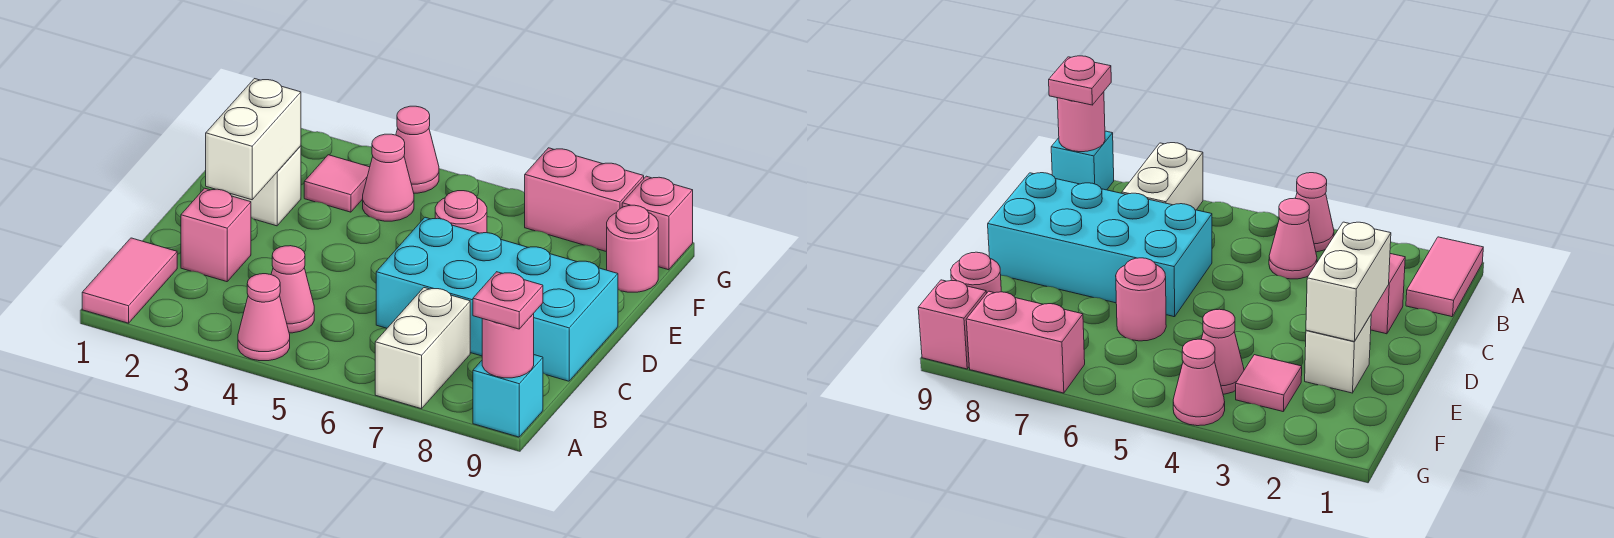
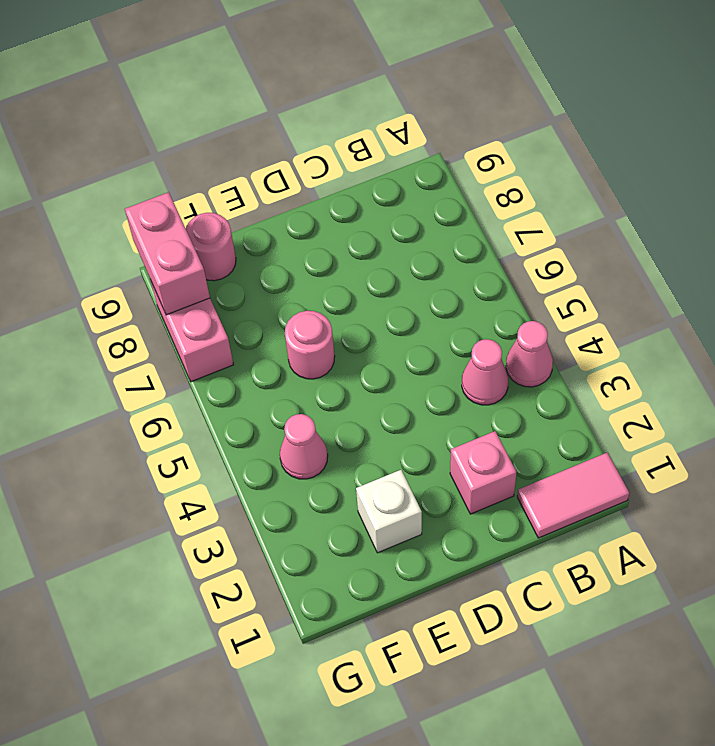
pink 1x2 brick [125,192,210,315] -> none
none -> white 1x2 brick [375,288,470,409]
none -> cyan 1x1 brick [473,355,543,437]
none -> cyan 2x4 brick [376,217,618,381]

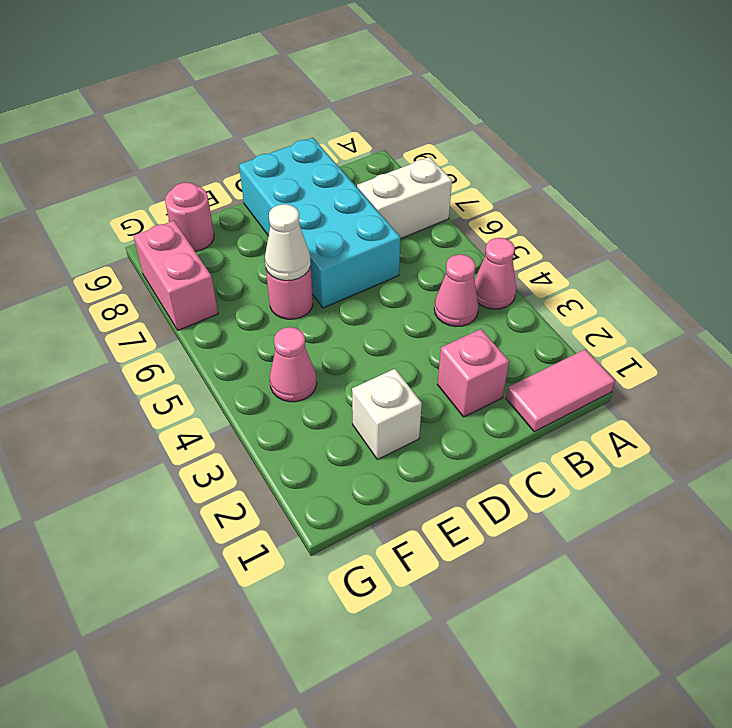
white 1x1 cone [265,204,311,281] -> none
none -> cyan 1x1 brick [473,355,543,437]
none -> pink 1x1 tile [304,155,370,212]
none -> pink 1x1 cone [396,106,439,193]

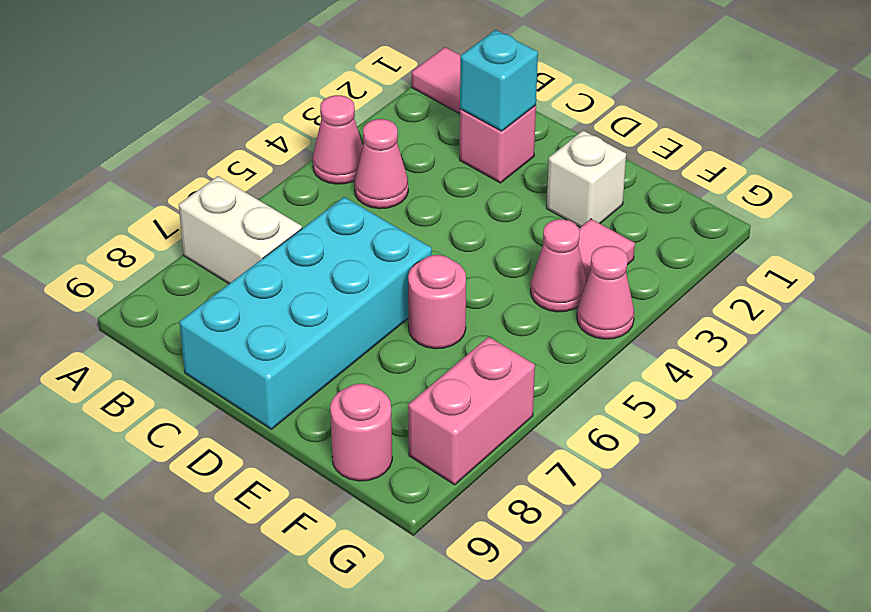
cyan 1x1 brick [460,30,538,131] -> cyan 1x1 brick moved to [473,355,543,437]
none -> pink 1x1 brick [622,176,693,270]
none -> pink 1x1 round brick [482,314,534,378]
none -> white 1x2 brick [206,79,301,200]

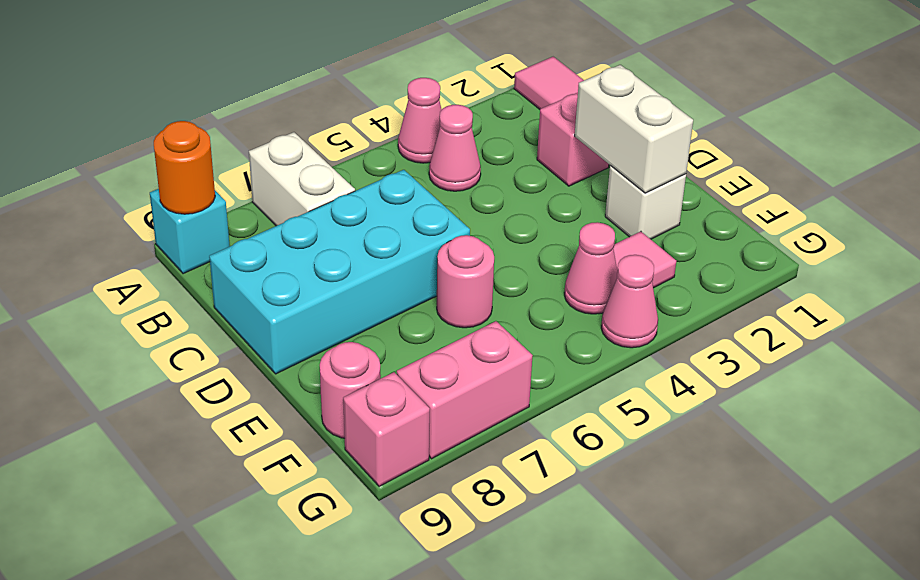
orange 1x1 round brick [154,121,215,214] -> pink 1x1 round brick [482,314,534,378]
none -> pink 1x1 plate [473,272,543,329]

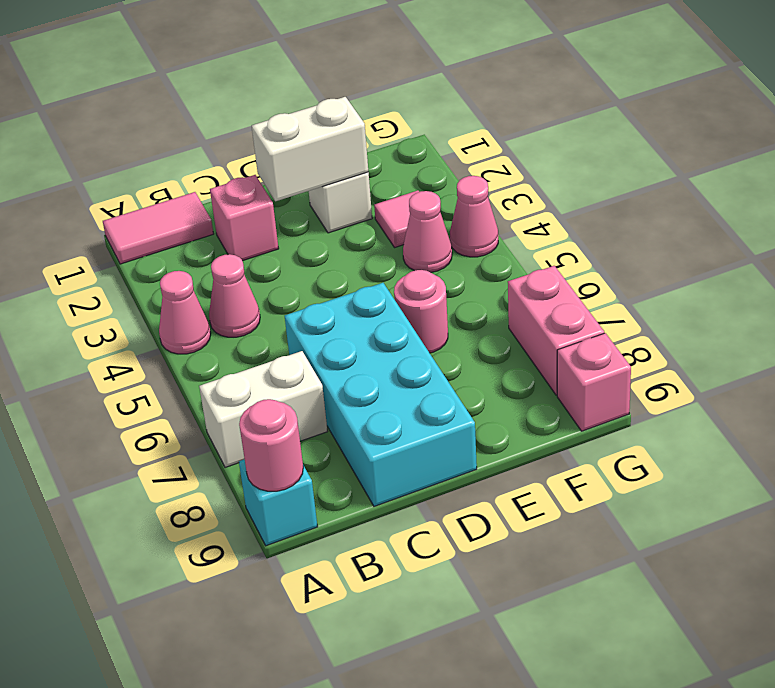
none -> pink 1x1 round brick [607,205,658,292]
none -> pink 1x1 plate [473,272,543,329]

